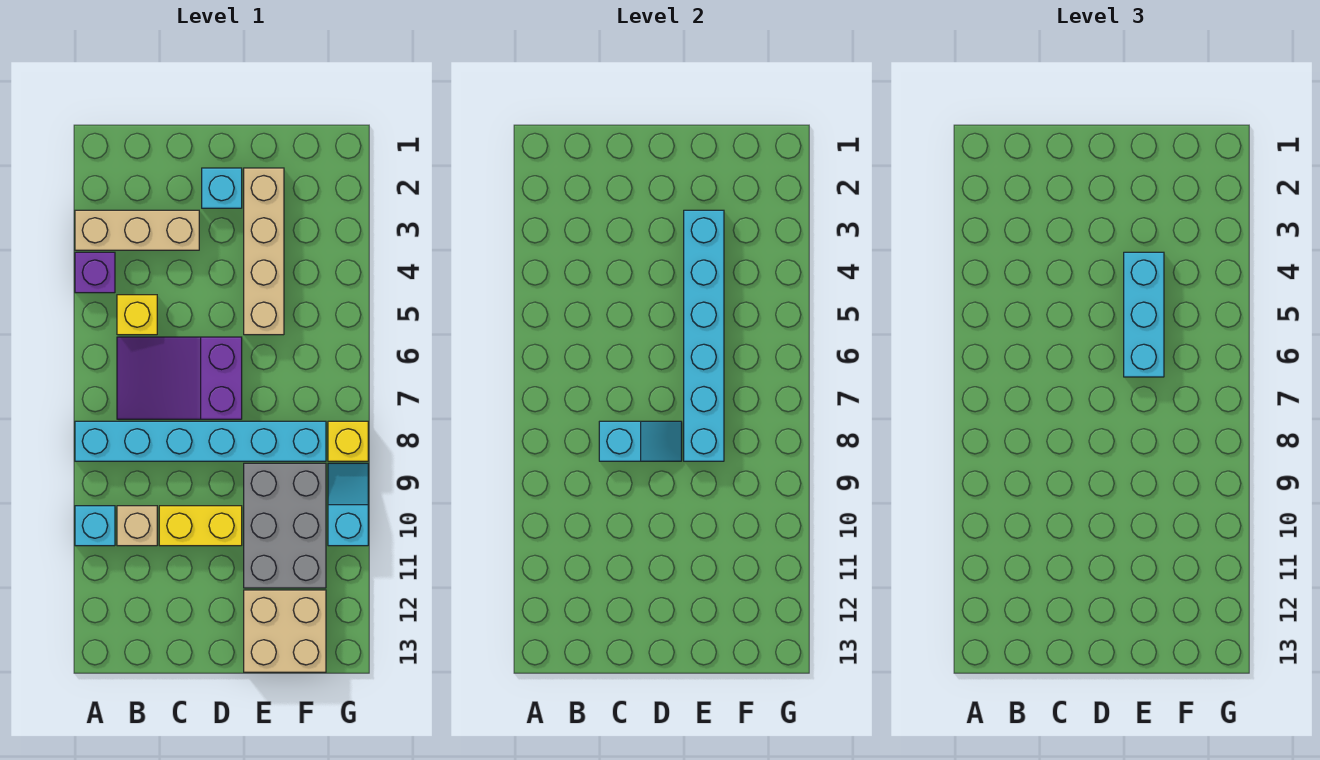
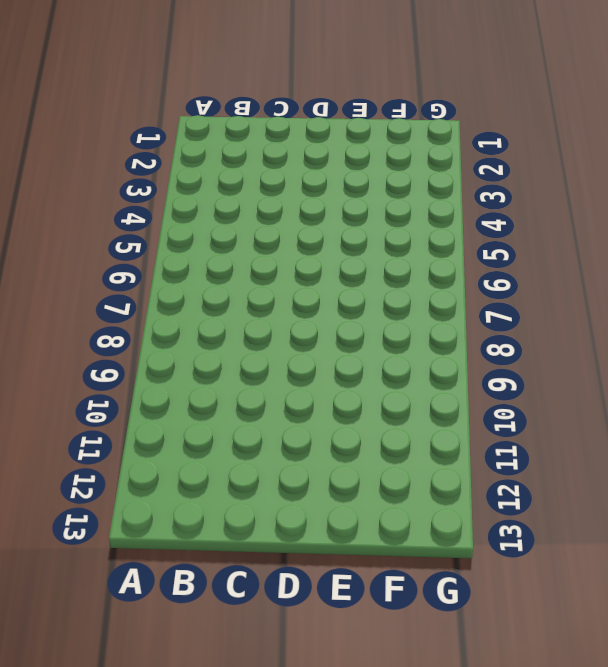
none -> tan 1x3 brick [75,210,199,250]
none -> purple 1x1 brick [75,252,115,293]
none -> cyan 1x6 brick [75,421,326,461]

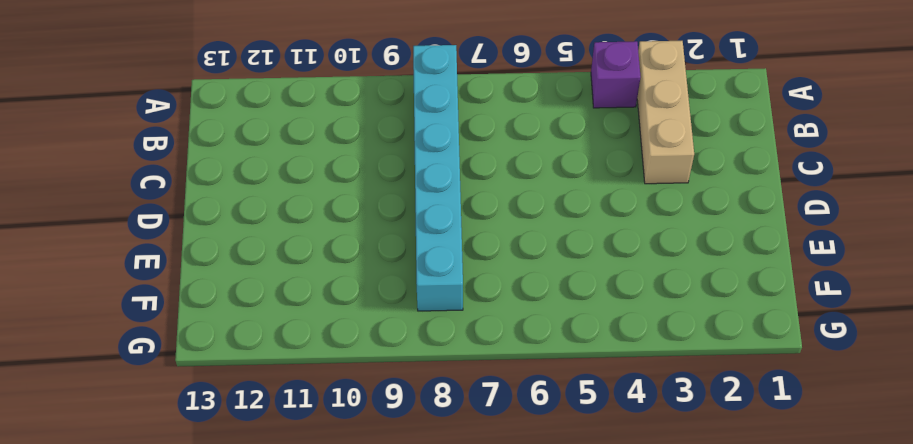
none -> cyan 1x1 brick [75,506,115,546]
none -> yellow 1x1 brick [117,295,157,335]
none -> purple 2x3 slope [117,337,242,419]

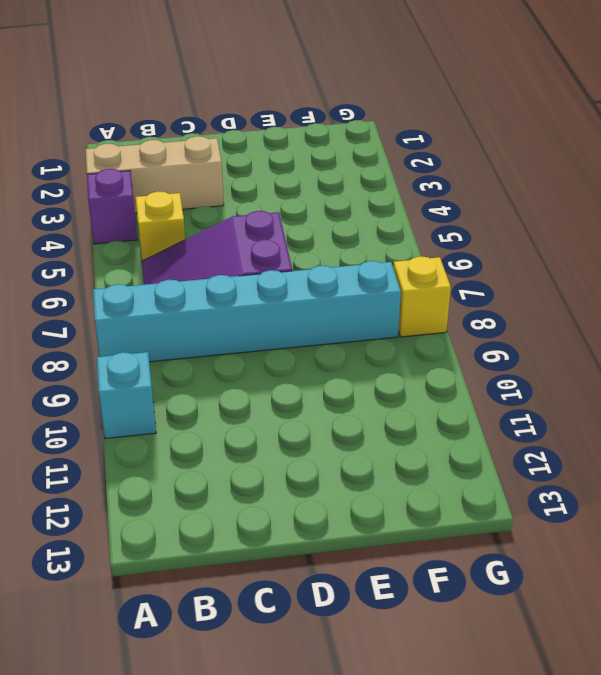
none -> tan 1x1 brick [117,506,157,546]
none -> yellow 1x2 brick [159,506,242,546]
none -> cyan 1x1 brick [202,168,242,208]

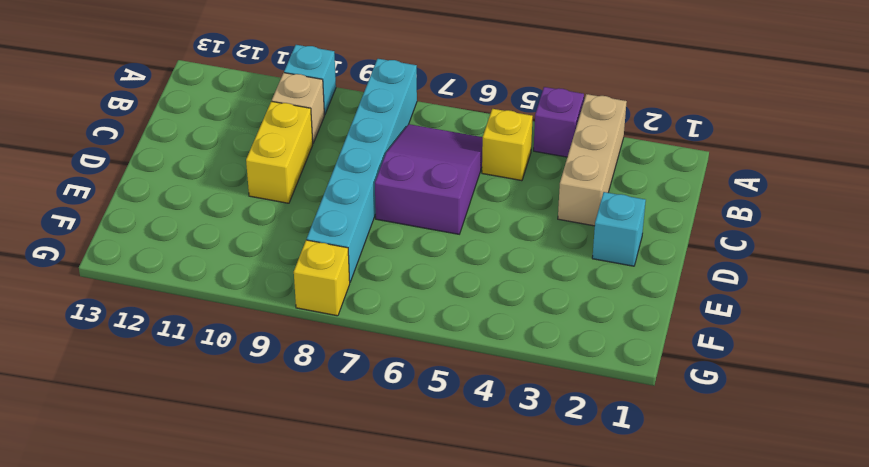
none -> tan 1x4 brick [244,168,284,335]
none -> grey 2x3 brick [244,463,326,588]
none -> tan 2x2 brick [244,590,326,672]

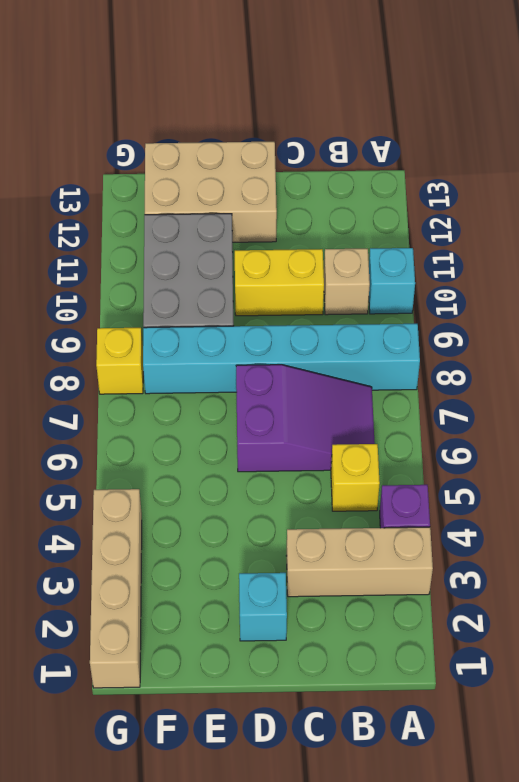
tan 2x3 brick [145,142,277,242] -> tan 2x2 brick [244,590,326,672]
tan 1x4 brick [90,489,142,688] -> tan 1x4 brick moved to [244,168,284,335]
none -> cyan 1x2 slope [328,463,368,546]
none -> cyan 1x2 slope [599,421,682,461]
none -> cyan 1x6 brick [684,210,724,461]

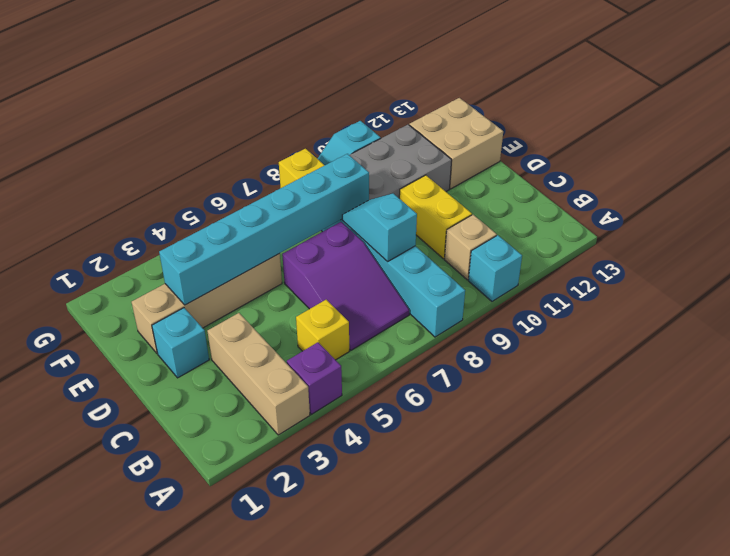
none -> cyan 1x3 brick [1124,252,1164,377]

